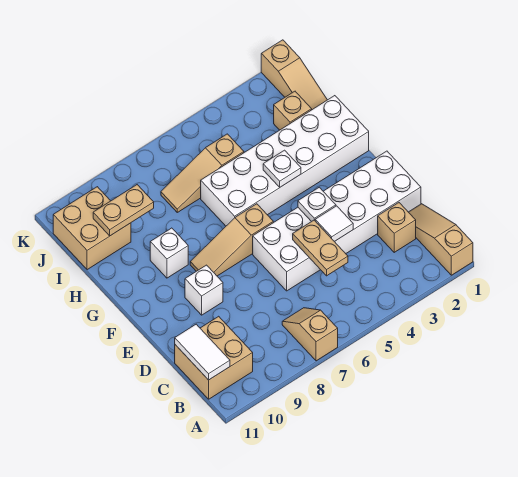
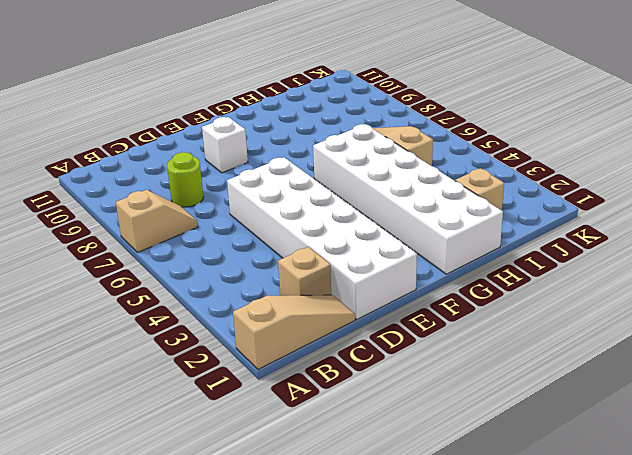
lime 1x1 round brick [167,152,203,207] -> none
none -> tan 2x2 brick [175,316,253,399]
none -> tan 1x3 slope [190,204,273,276]
none -> white 1x1 brick [150,228,188,278]

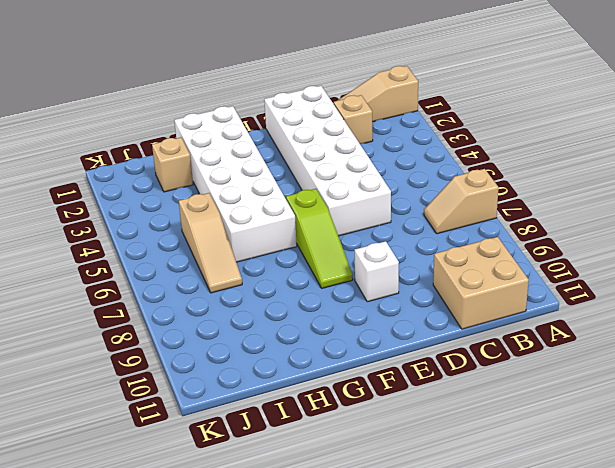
lime 1x3 slope [286,189,353,288] -> tan 1x3 slope [190,204,273,276]
none -> white 1x1 brick [150,228,188,278]
none -> tan 1x3 slope [261,40,327,110]
none -> tan 2x2 brick [53,187,131,270]

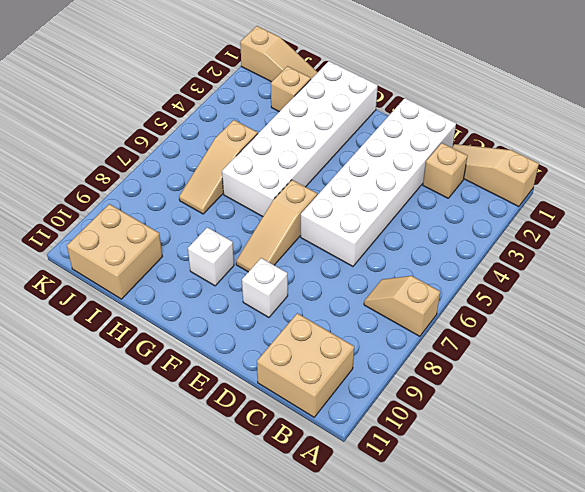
none -> white 1x2 tile [175,324,230,380]
none -> tan 1x2 plate [293,220,348,276]
none -> white 1x1 tile [315,206,353,241]

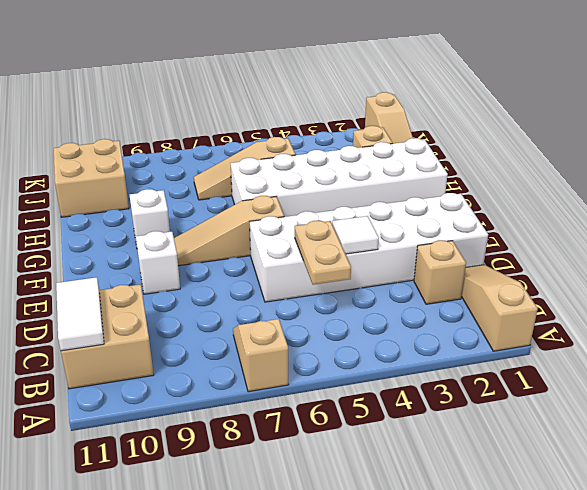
none -> white 1x1 plate [298,187,336,222]
none -> white 1x1 plate [263,150,301,187]
none -> tan 1x2 plate [93,185,154,236]

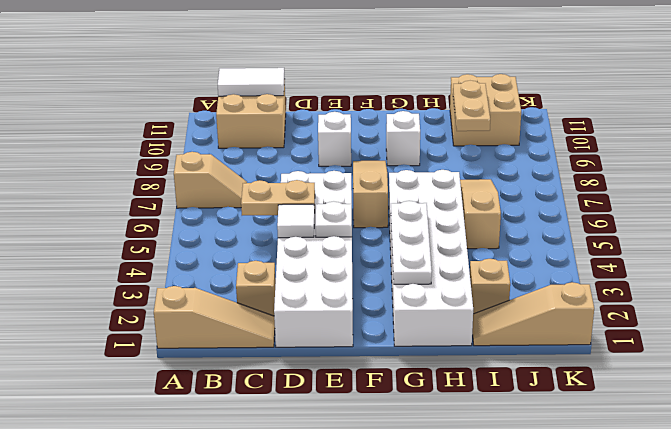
white 1x3 plate [391,201,432,284] -> white 1x1 plate [263,150,301,187]

